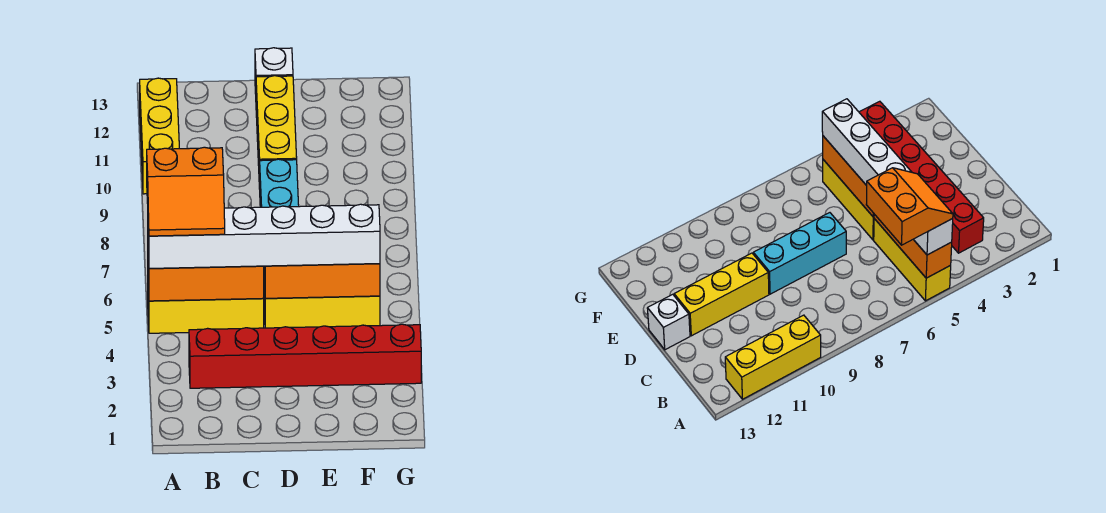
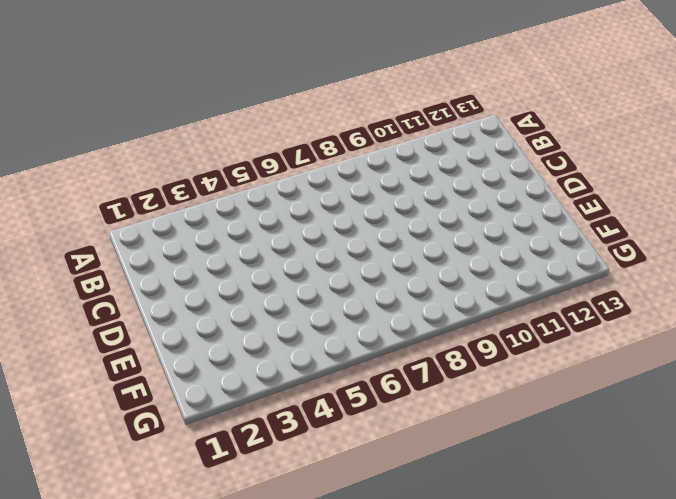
none -> yellow 1x3 brick [148,293,264,333]
none -> yellow 1x3 brick [140,78,179,194]

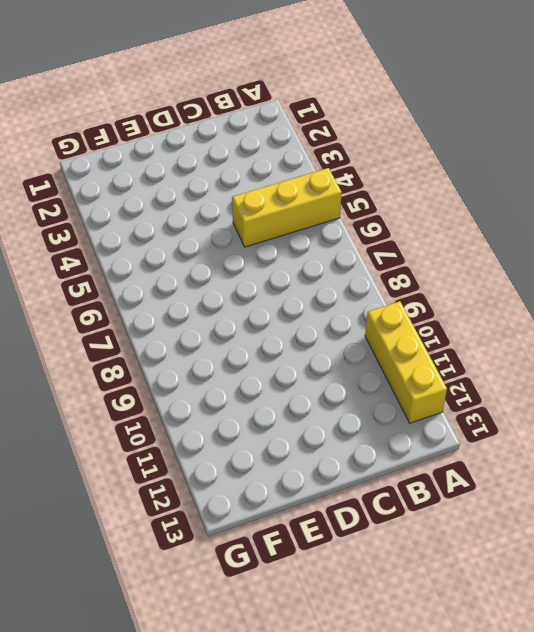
none -> red 1x6 brick [189,324,421,388]
none -> yellow 1x3 brick [264,277,380,328]

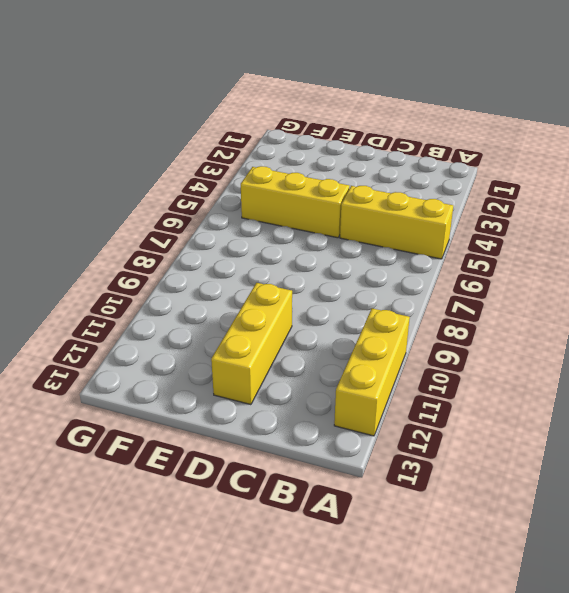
none -> red 1x6 brick [189,324,421,388]
none -> cyan 1x3 brick [260,159,299,207]

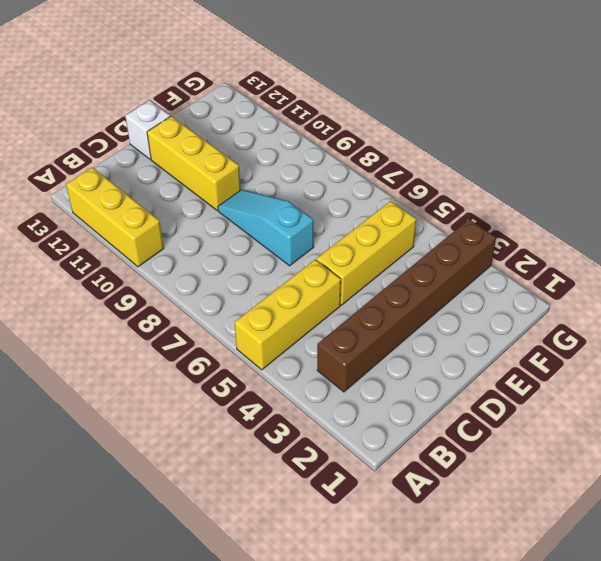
brown 1x6 brick [317,219,496,392] -> red 1x6 brick [189,324,421,388]
cyan 1x3 slope [218,190,314,266] -> cyan 1x3 brick [260,159,299,207]
none -> orange 1x3 brick [148,260,264,301]
none -> orange 1x3 brick [264,264,380,298]

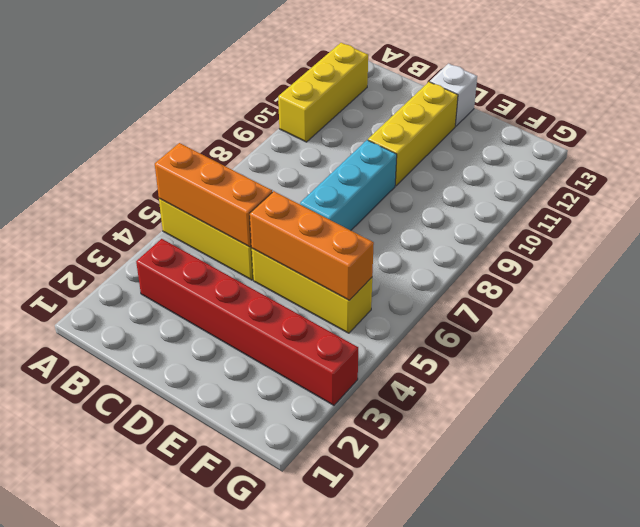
none -> white 1x6 brick [148,204,380,268]
none -> orange 2x2 slope [147,147,225,236]

